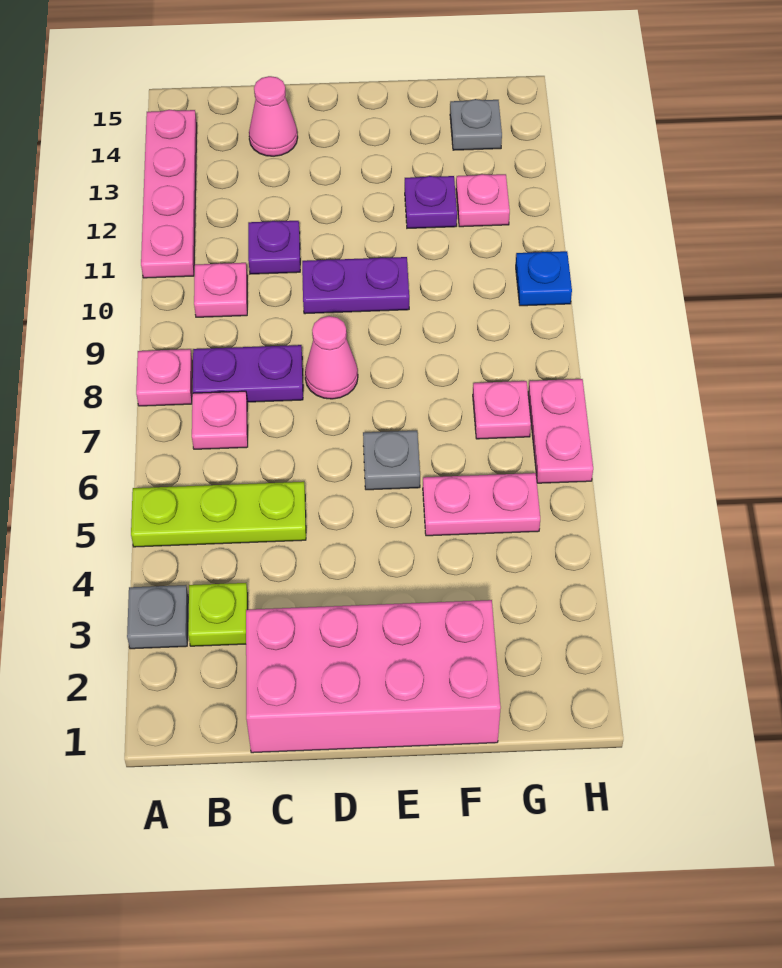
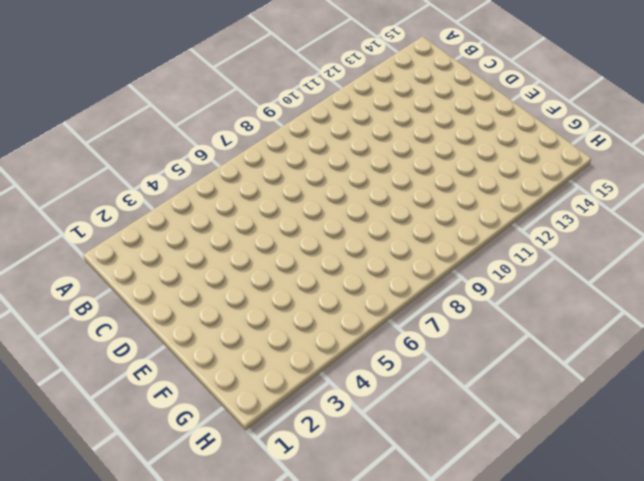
none -> grey 1x1 plate [127,585,188,649]
none -> lime 1x3 plate [131,482,306,547]
none -> pink 1x1 plate [136,349,192,406]

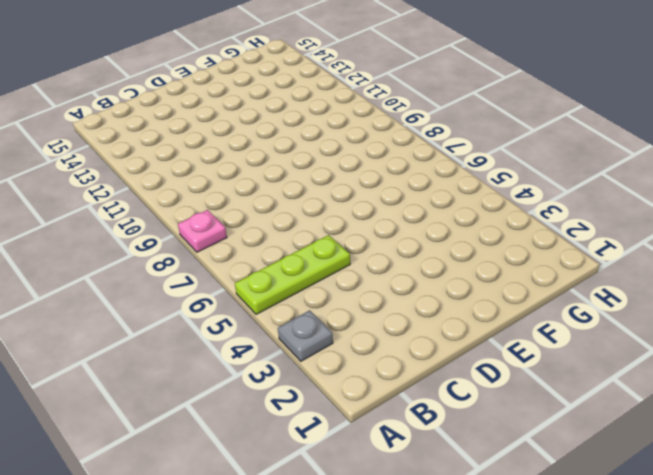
none -> pink 1x4 plate [141,110,197,278]
none -> lime 1x1 plate [188,583,248,646]
none -> pink 1x1 plate [192,391,248,449]

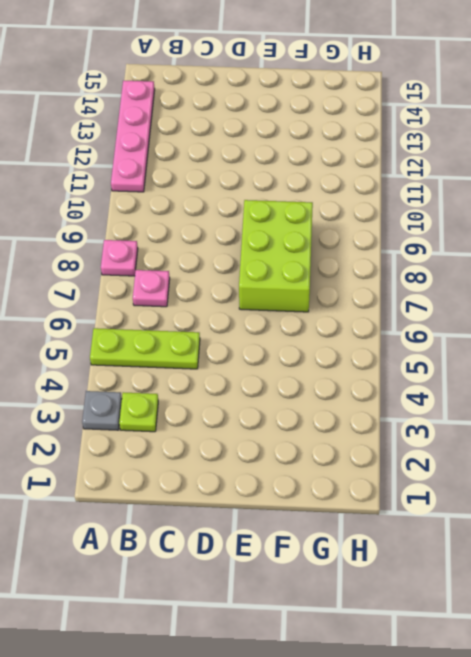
lime 2x3 brick [239,200,313,312] -> none
none -> purple 1x2 plate [193,345,303,402]
none -> pink 1x1 plate [194,263,247,317]
none -> pink 2x4 brick [246,600,501,753]

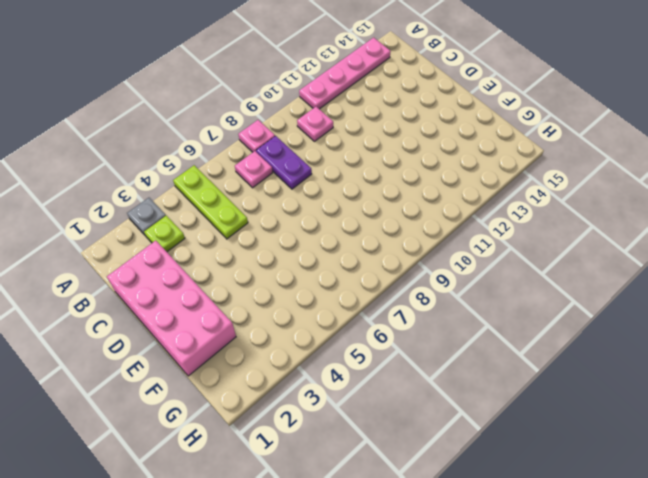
none -> purple 1x1 plate [248,221,300,274]
none -> pink 1x1 cone [249,76,298,156]
none -> pink 1x1 cone [305,316,358,399]

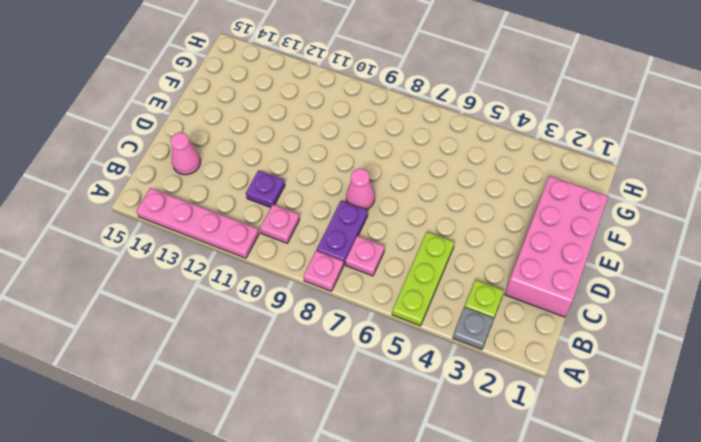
none -> purple 1x2 plate [302,257,409,314]
none -> grey 1x1 plate [363,431,420,490]
none -> pink 1x2 plate [423,473,540,536]

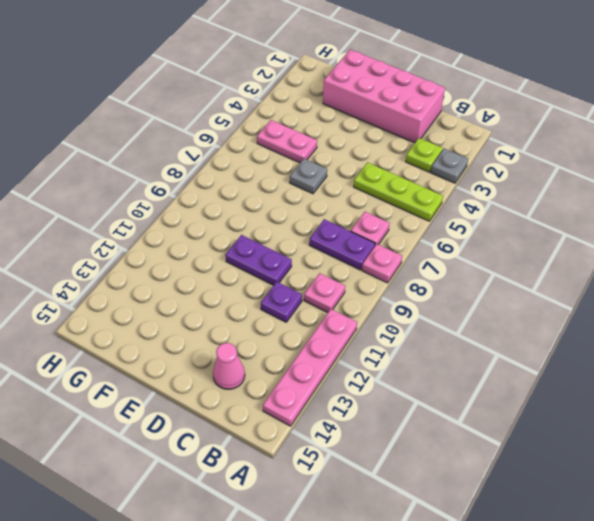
none -> pink 1x1 cone [305,316,358,399]
none -> purple 1x1 plate [405,176,457,228]
none -> pink 1x1 plate [473,381,531,439]

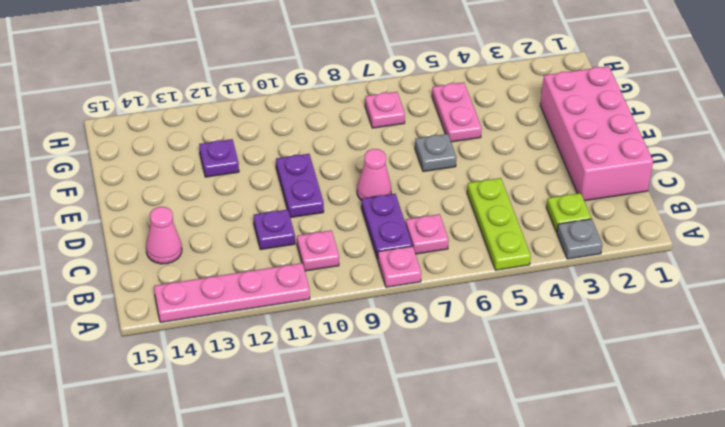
none -> pink 1x1 plate [456,174,510,227]
none -> grey 1x1 plate [450,99,502,150]
none -> pink 1x2 plate [528,379,593,483]

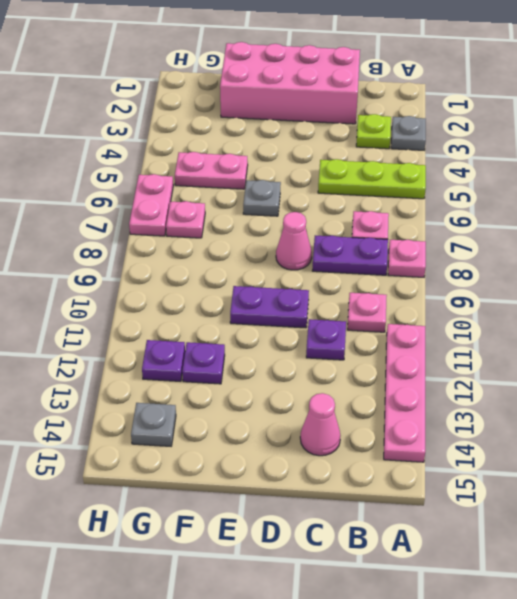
purple 1x1 plate [142,340,185,381] -> pink 1x1 plate [456,174,510,227]
none -> blue 1x1 plate [516,251,572,306]

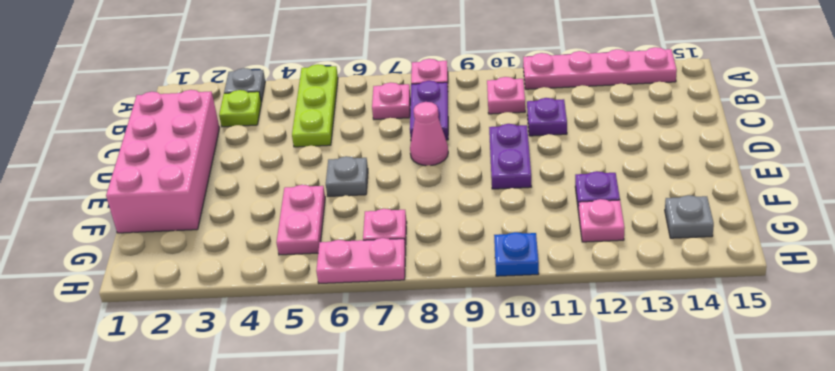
none -> pink 1x1 cone [249,76,298,156]

